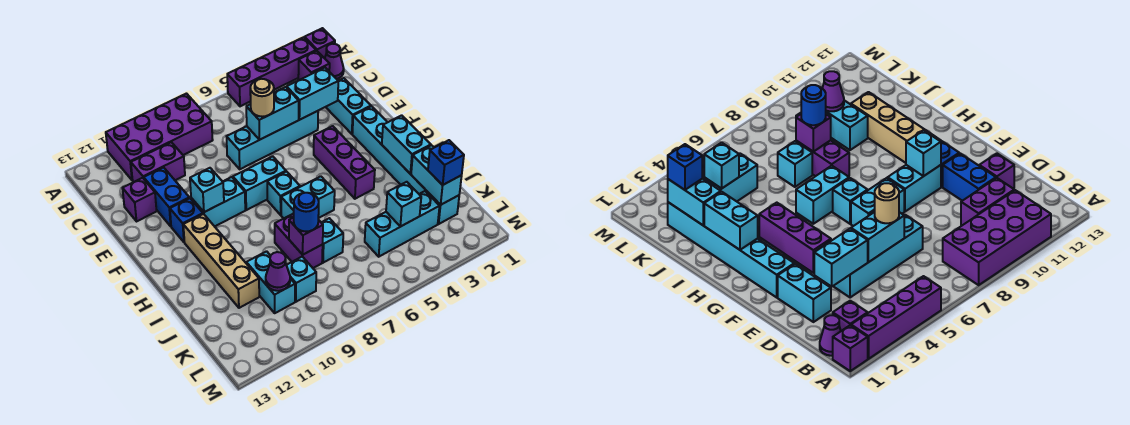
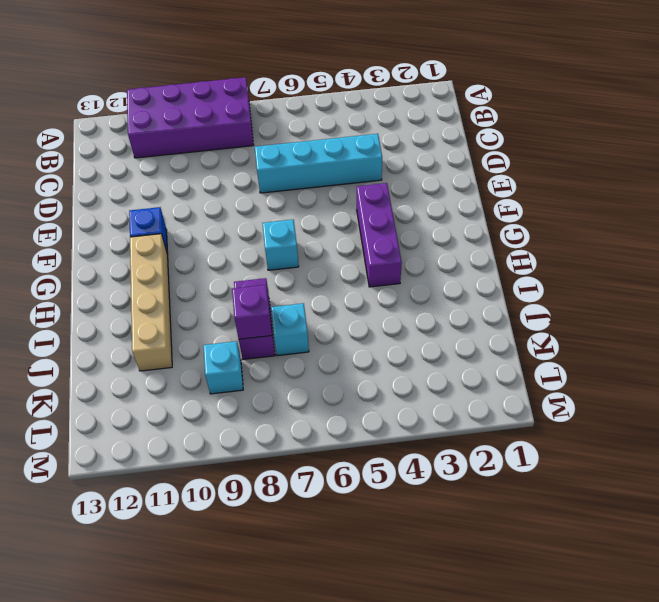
none -> purple 1x1 brick [304,28,335,58]
none -> purple 1x4 brick [227,37,316,106]
none -> purple 1x1 cone [325,44,344,79]
none -> purple 1x1 brick [298,51,330,80]

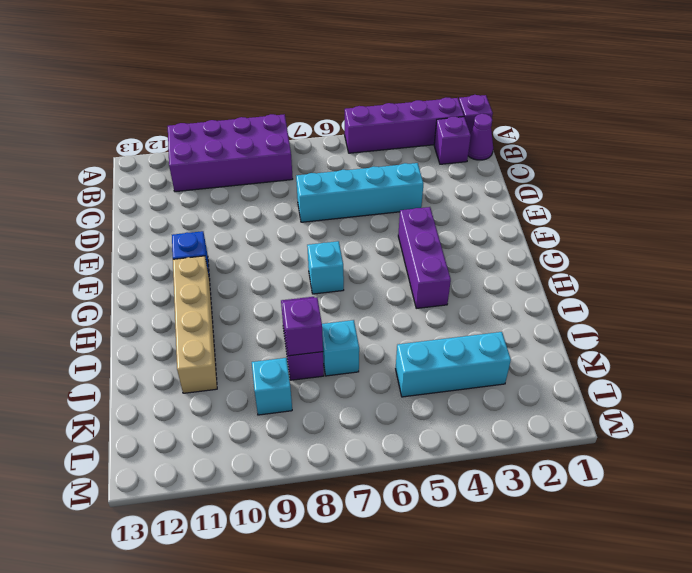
none -> purple 1x2 brick [131,142,185,182]
none -> cyan 1x2 brick [326,78,371,134]
none -> blue 1x2 brick [143,167,189,226]
none -> purple 1x1 brick [122,178,157,221]

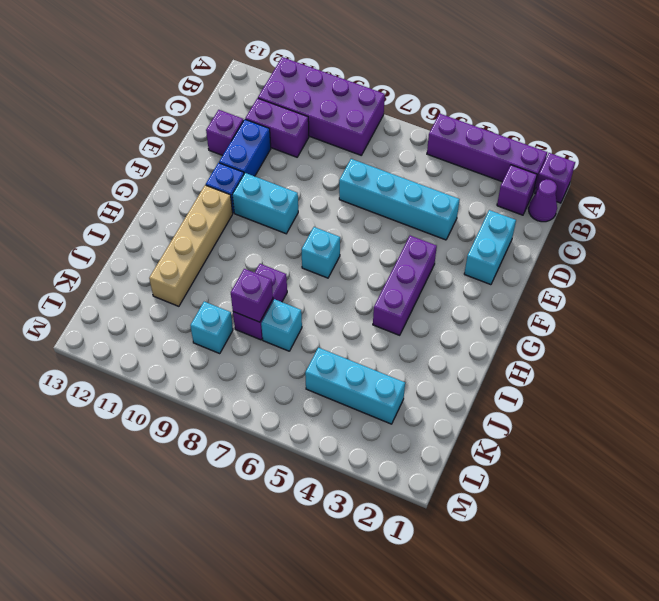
none -> cyan 1x6 brick [352,106,459,224]
none -> cyan 1x2 brick [233,156,286,210]
none -> cyan 1x2 brick [281,176,335,219]
none -> cyan 1x2 brick [246,251,295,313]

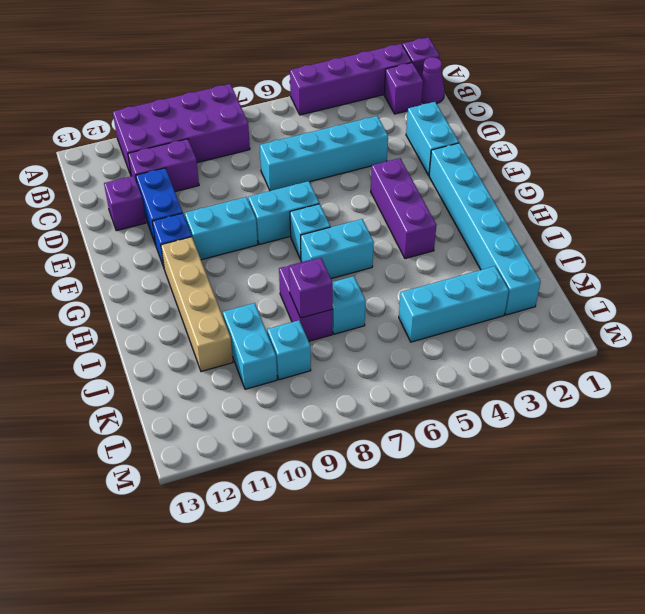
none -> cyan 1x2 brick [287,68,338,120]
none -> cyan 1x2 brick [246,87,299,140]
none -> cyan 1x1 brick [190,168,224,212]
none -> cyan 1x2 brick [382,115,431,174]

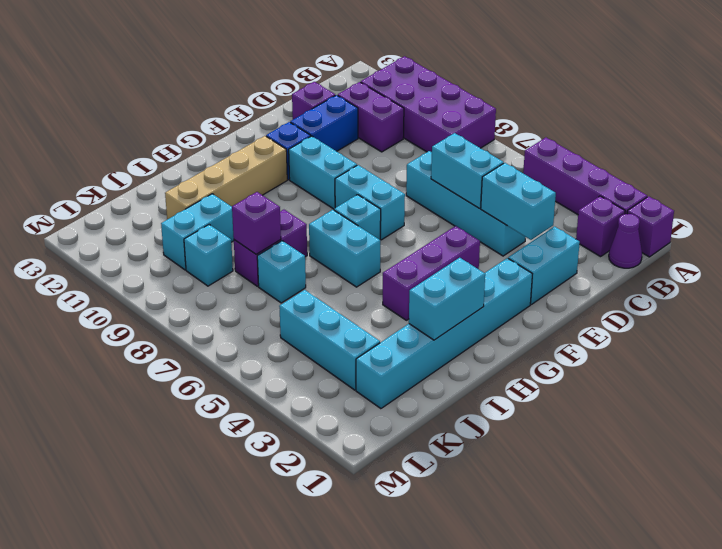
none -> cyan 1x1 brick [190,168,224,212]
none -> cyan 1x2 brick [411,145,462,205]
none -> cyan 1x1 brick [386,182,421,227]
none -> purple 1x1 cone [266,252,290,291]

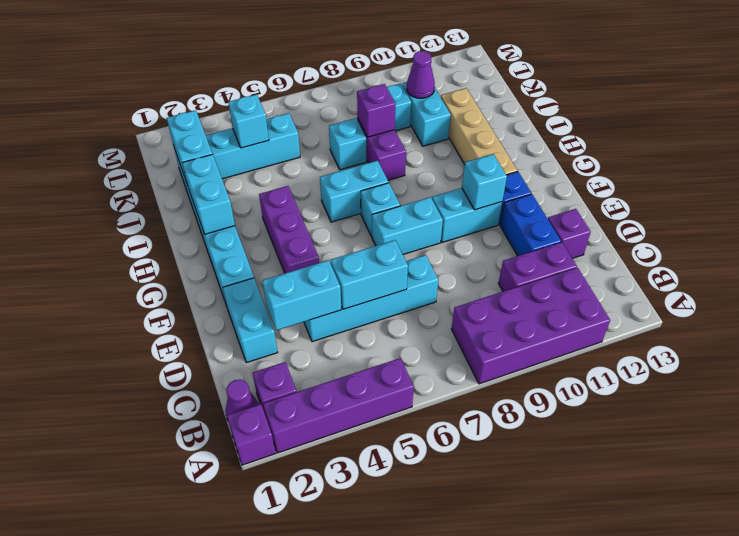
none -> tan 1x1 round brick [250,79,274,117]
none -> blue 1x1 round brick [294,193,319,232]
none -> blue 1x1 brick [428,140,464,185]

